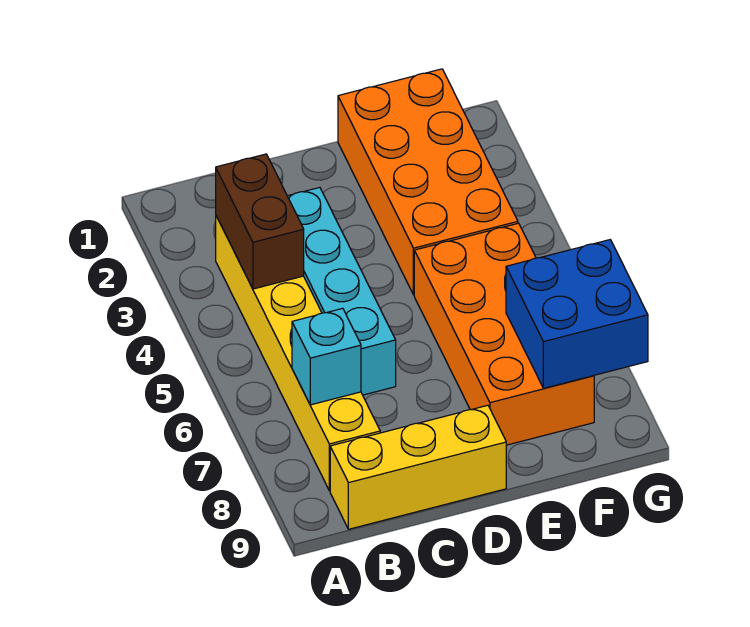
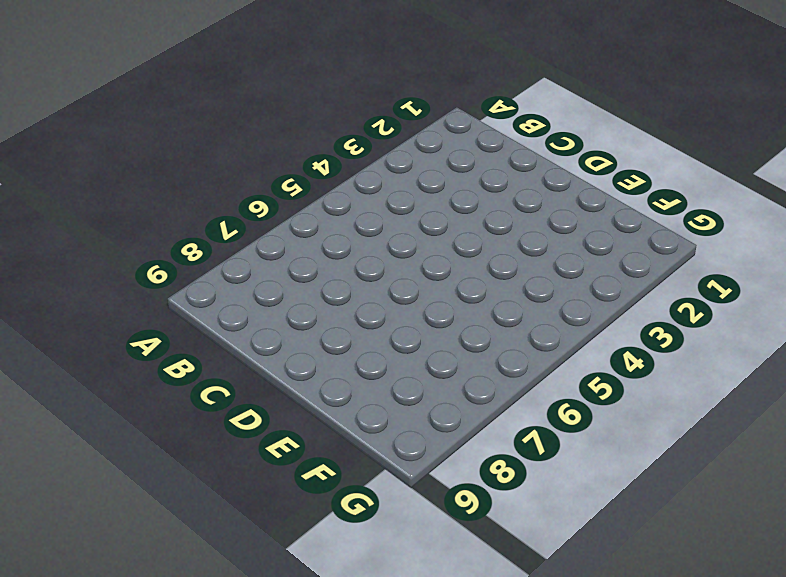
none -> yellow 1x6 brick [216,216,380,491]
none -> yellow 1x3 brick [330,405,506,529]

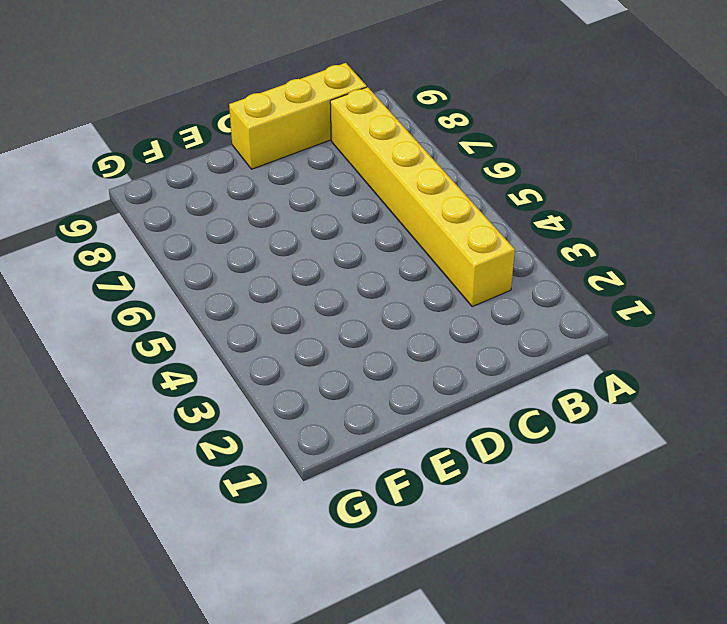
none -> cyan 1x4 brick [288,187,396,395]
none -> orange 2x4 brick [338,69,518,295]

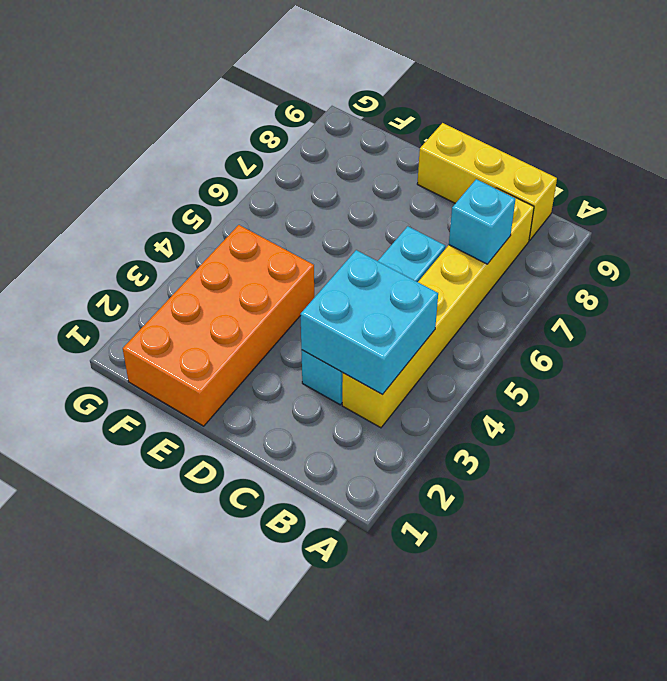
cyan 2x2 brick [300,250,438,395] -> brown 1x2 brick [216,154,304,289]
none -> orange 2x4 brick [414,223,594,445]
none -> blue 2x2 brick [506,240,648,388]

